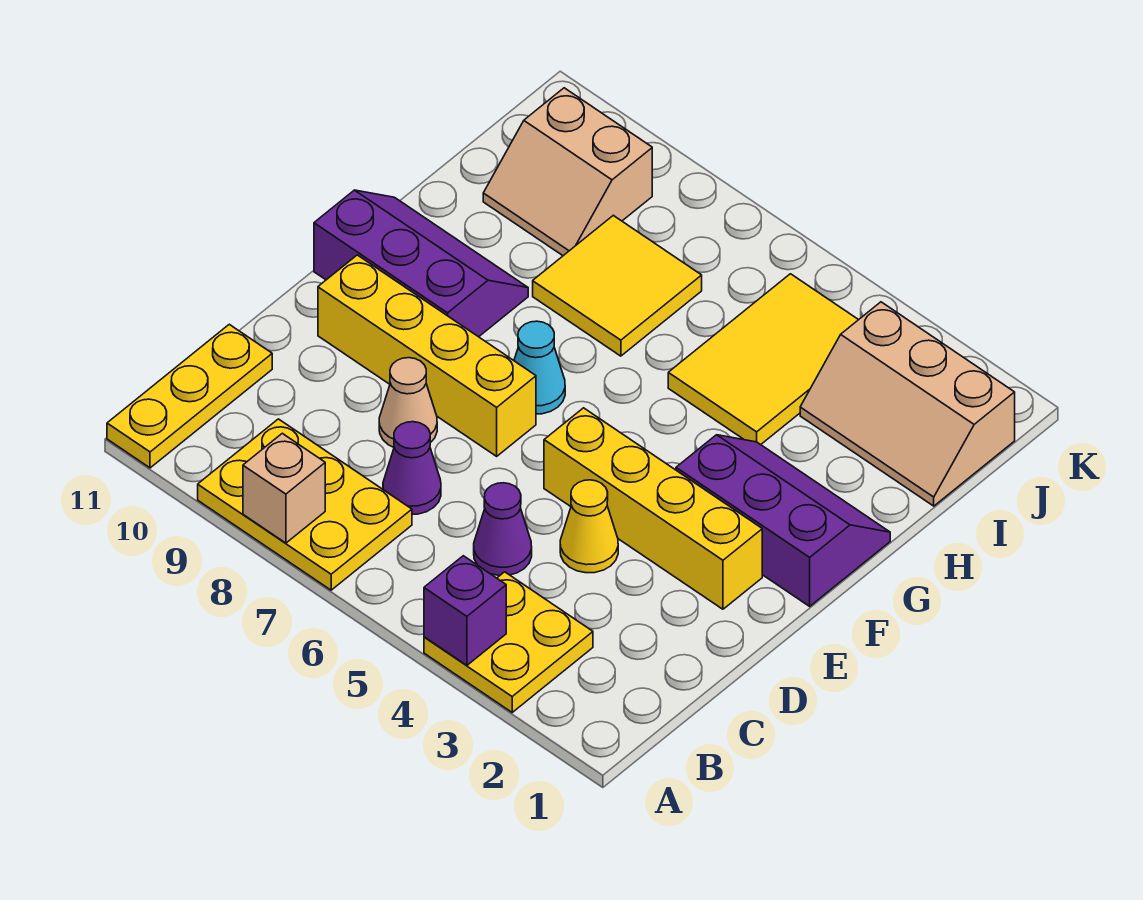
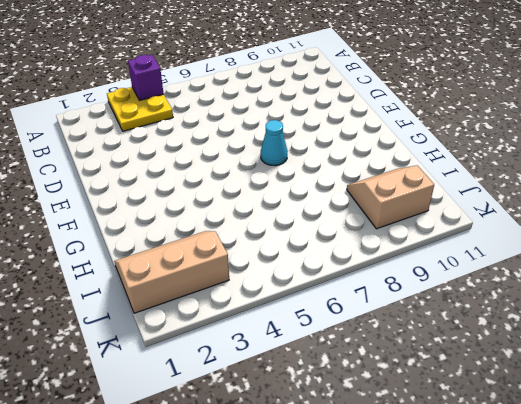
none -> yellow 2x3 plate [198,419,412,590]
none -> yellow 1x3 plate [107,324,272,468]
none -> purple 1x1 cone [474,483,532,576]

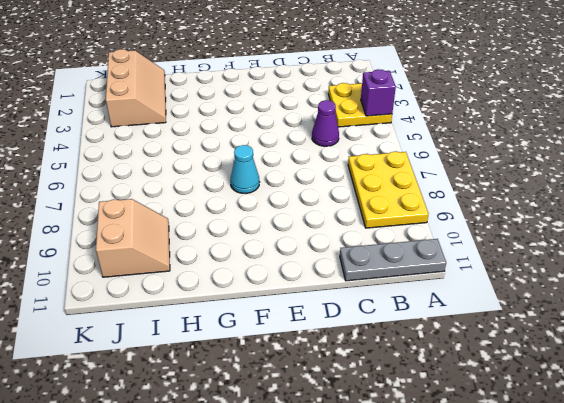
grey 1x3 plate [340,239,446,281] -> yellow 1x3 plate [107,324,272,468]
none -> purple 1x1 cone [383,422,441,514]
none -> yellow 1x1 cone [560,480,618,573]
none -> tan 1x1 cone [379,358,437,447]

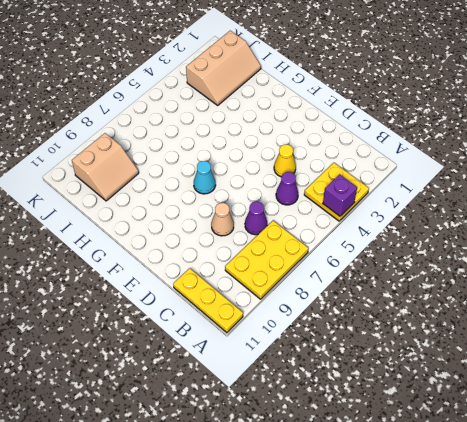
none -> yellow 1x4 brick [544,408,762,609]
none -> yellow 1x4 brick [318,255,536,456]
none -> purple 2x3 slope [676,435,890,606]

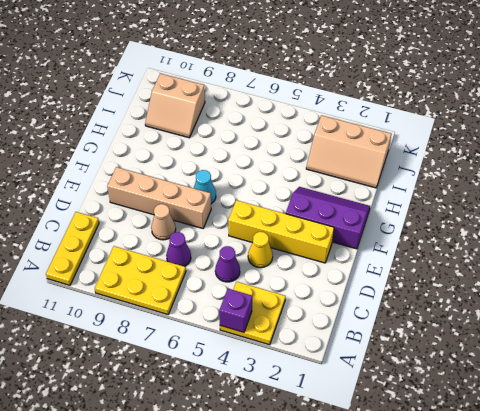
tan 1x4 brick [107,167,211,228] -> yellow 1x4 brick [318,255,536,456]
none -> purple 2x3 slope [314,190,528,337]
none -> yellow 2x3 tile [668,274,858,445]
none -> yellow 2x2 tile [533,215,702,356]

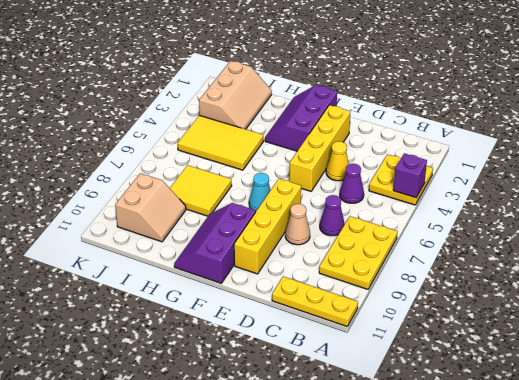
none -> tan 1x1 brick [243,433,325,543]

